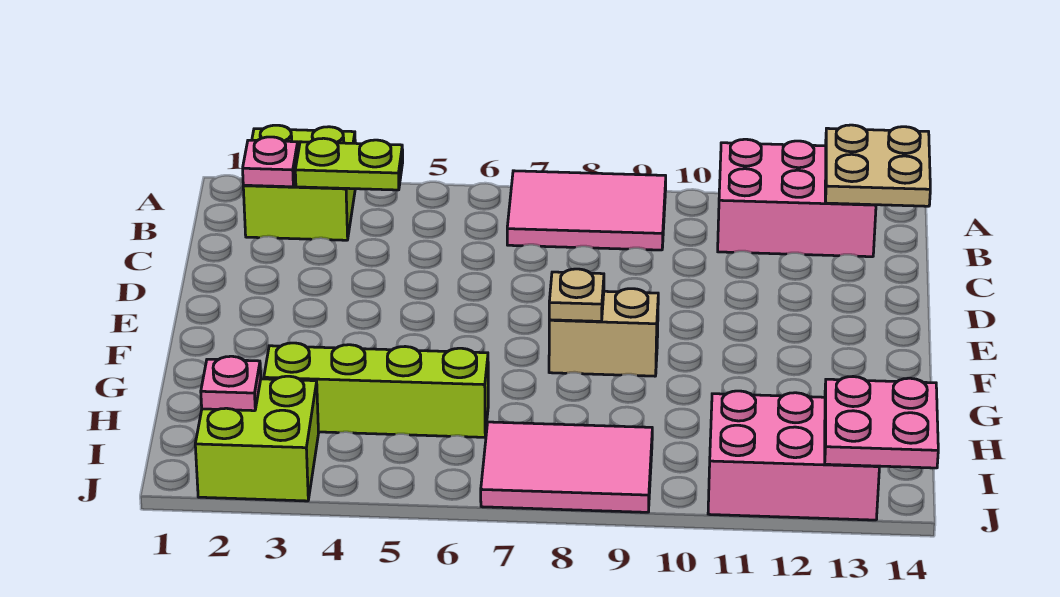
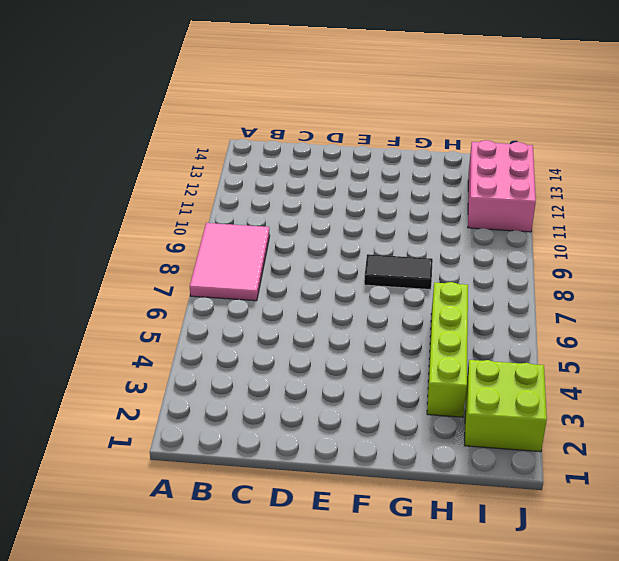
black 1x2 tile [364,254,433,290] -> tan 1x2 brick [549,289,658,376]
none -> lime 2x2 brick [243,125,355,240]
none -> pink 2x3 brick [718,139,876,257]
none -> pink 2x3 tile [481,422,652,512]

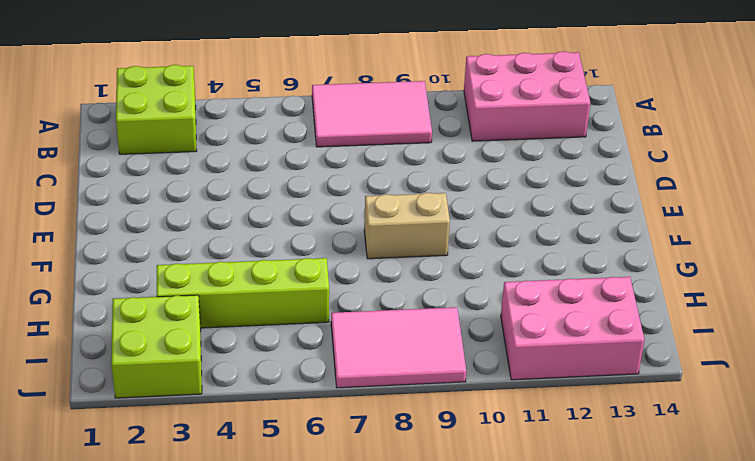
none -> tan 2x2 plate [825,125,930,206]
none -> pink 1x1 plate [243,137,298,187]
none -> lime 1x2 plate [295,138,403,190]

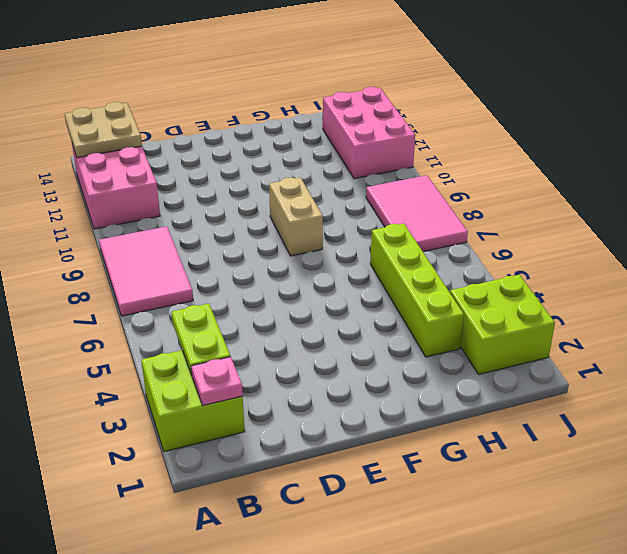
none -> tan 1x1 plate [549,269,604,321]
none -> pink 1x1 plate [201,356,261,411]
none -> pink 2x2 plate [825,376,938,468]

